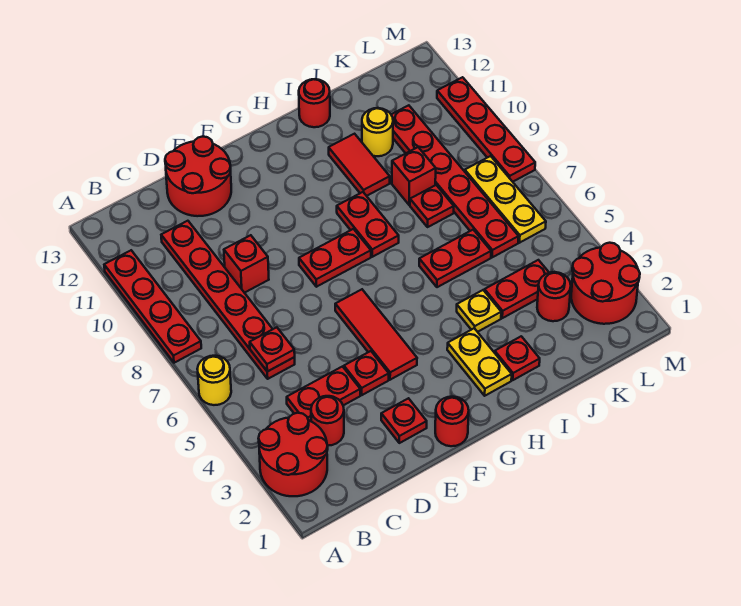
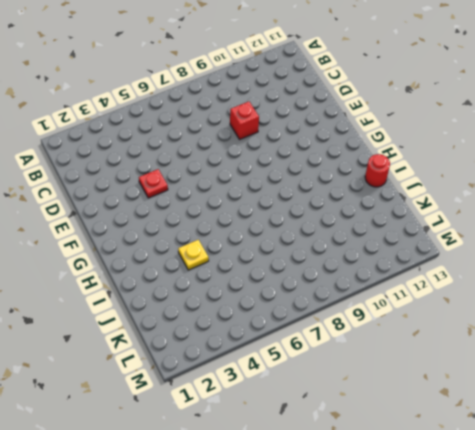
none -> red 2x2 round brick [258,413,328,496]
none -> yellow 1x1 round brick [197,356,231,405]
none -> red 1x4 plate [104,250,201,363]
none -> red 1x1 round brick [311,396,344,446]

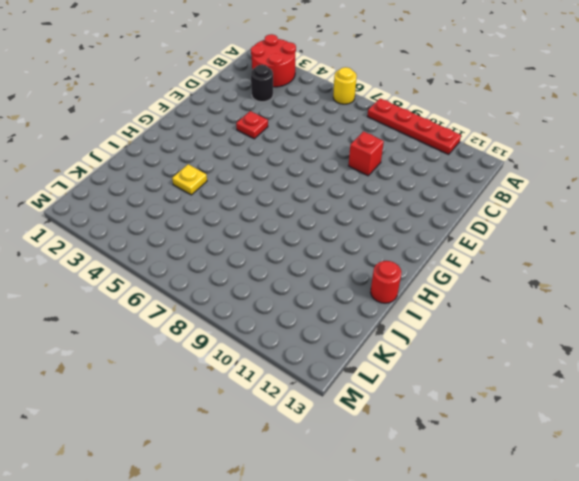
black 1x1 round brick [251,65,273,102] -> red 1x1 round brick [311,396,344,446]
none -> red 1x2 plate [287,367,360,421]
none -> red 1x6 plate [161,221,295,379]
none -> red 2x2 round brick [165,137,231,216]
none -> red 1x1 plate [381,398,427,443]

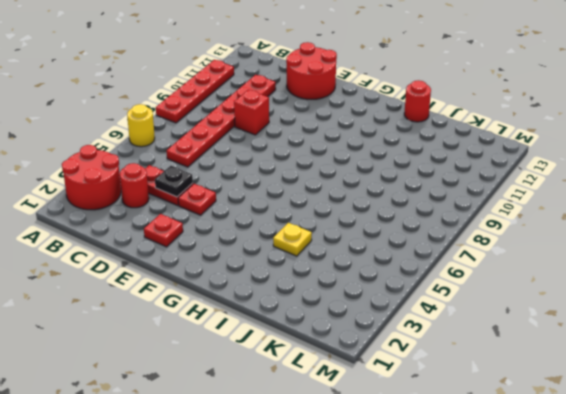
black 1x1 plate [155,166,193,197] -> none
none -> red 1x1 round brick [435,397,469,446]
none -> red 1x3 tile [335,289,417,380]
none -> red 1x2 plate [299,229,371,287]
none -> yellow 1x2 plate [447,328,512,396]

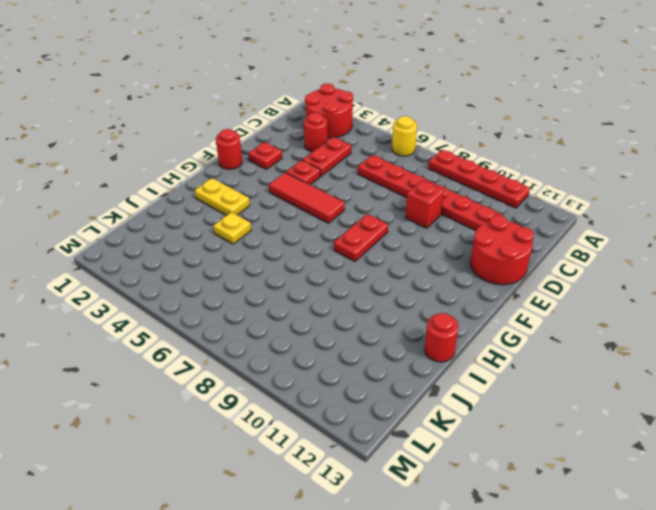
none -> red 1x2 plate [337,192,399,257]
none -> red 1x1 plate [495,336,540,380]
none -> red 1x2 plate [419,230,491,287]
none -> red 1x2 tile [329,134,390,196]

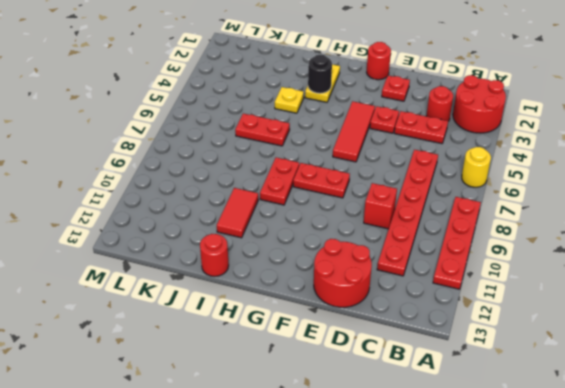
black 1x1 round brick [308,55,332,93] -> none
none -> red 1x1 plate [495,336,540,380]
none -> red 1x2 plate [485,260,549,318]
none -> red 1x1 plate [410,185,454,227]
none -> red 1x1 brick [392,147,436,205]

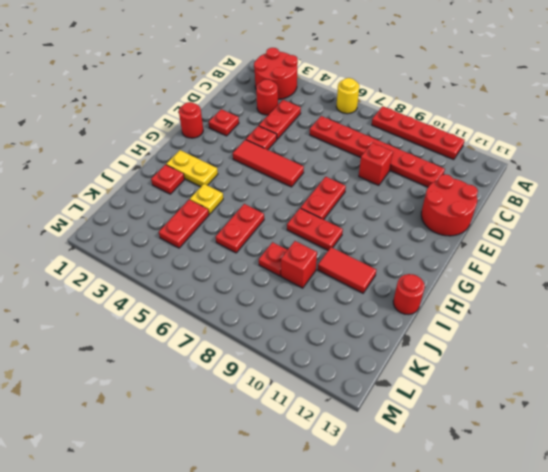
none -> yellow 1x1 round brick [362,108,393,156]
none -> red 1x1 round brick [537,272,571,321]
none -> red 1x6 plate [391,105,519,257]
none -> red 2x2 round brick [571,243,640,324]

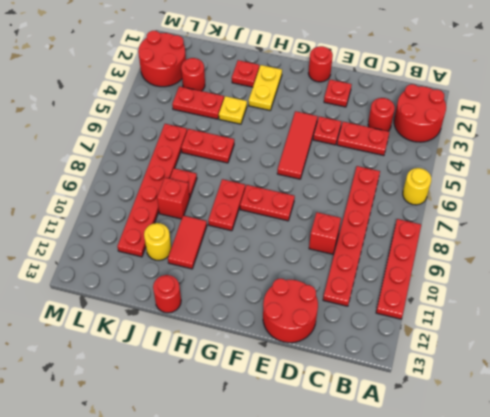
none -> yellow 1x3 plate [465,156,546,243]
none -> red 1x4 plate [437,77,535,182]
none -> red 1x1 plate [250,327,295,372]

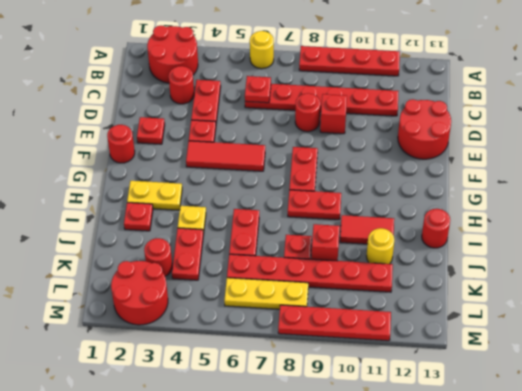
red 1x1 round brick [295,93,320,132] -> none

